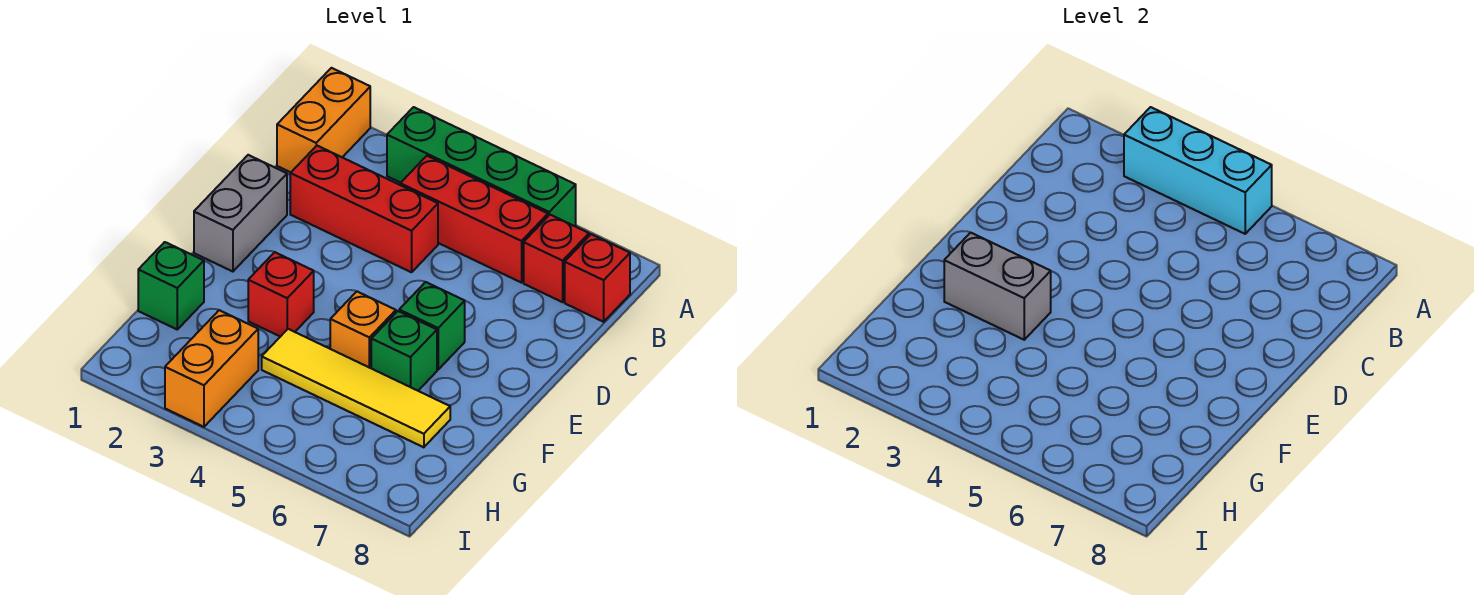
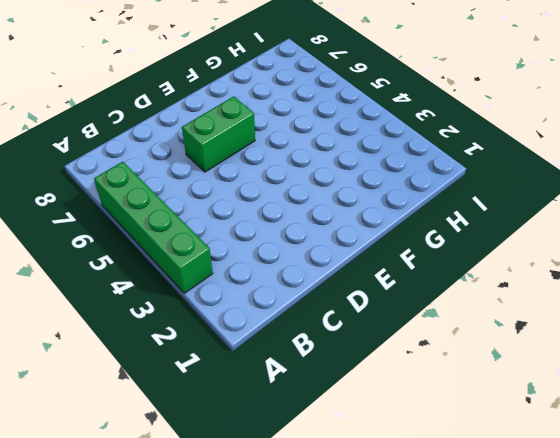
green 1x2 brick [182,96,255,172] -> green 1x1 brick [399,282,465,369]
none -> orange 1x2 brick [277,68,370,172]
none -> red 1x3 brick [400,156,548,283]
none -> red 1x1 brick [524,215,589,302]

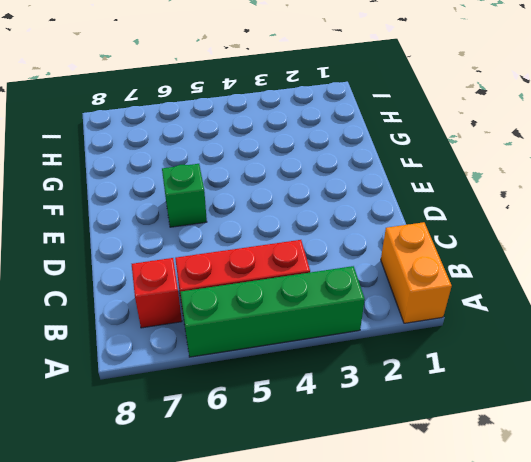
none -> red 1x1 brick [565,234,630,322]
none -> red 1x3 brick [290,146,438,272]
none -> grey 1x2 brick [194,155,287,272]

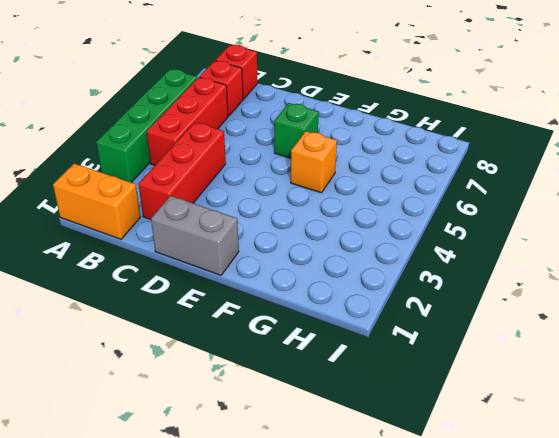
none -> red 1x1 brick [248,252,314,337]
none -> green 1x1 brick [371,311,437,391]
none -> green 1x1 brick [138,242,204,329]

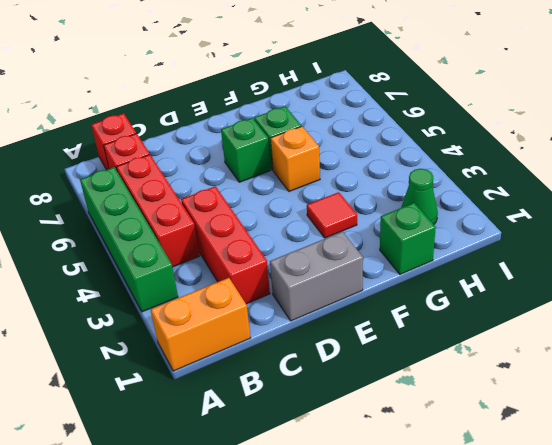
red 1x1 tile [307,192,357,238] -> red 1x1 brick [248,252,314,337]
green 1x1 cone [401,169,438,224] -> none
none -> yellow 1x4 tile [262,329,450,447]
none -> orange 1x2 brick [165,310,258,427]
none -> cyan 1x3 brick [1124,107,1272,234]

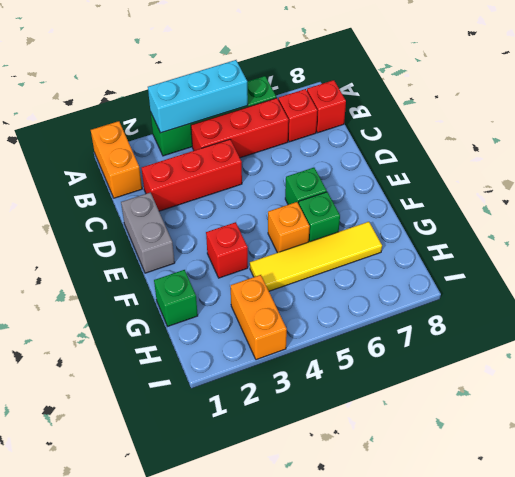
none -> grey 1x2 brick [944,233,1051,340]

